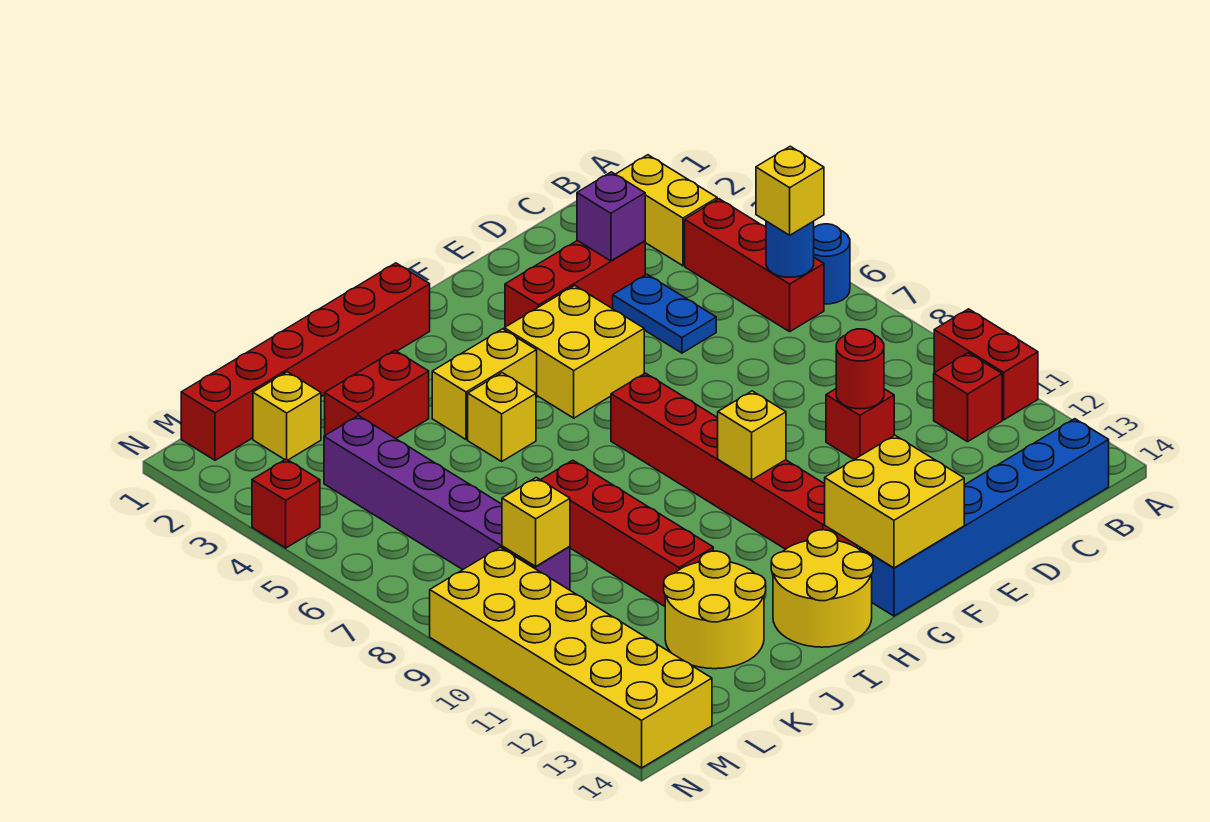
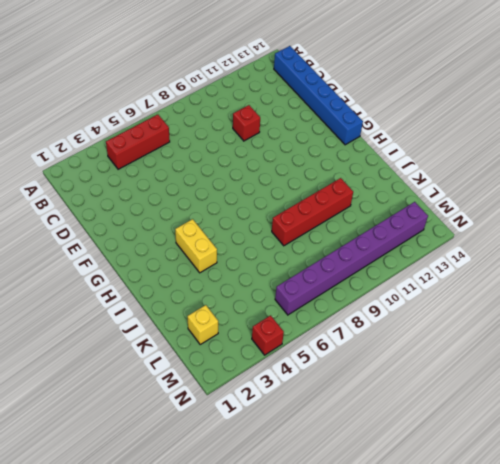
purple 1x8 brick [275,202,428,315] -> yellow 2x6 brick [430,547,712,768]
none -> blue 1x1 round brick [814,224,850,304]
none -> red 1x2 brick [934,309,1038,420]
none -> yellow 1x2 brick [616,155,717,266]

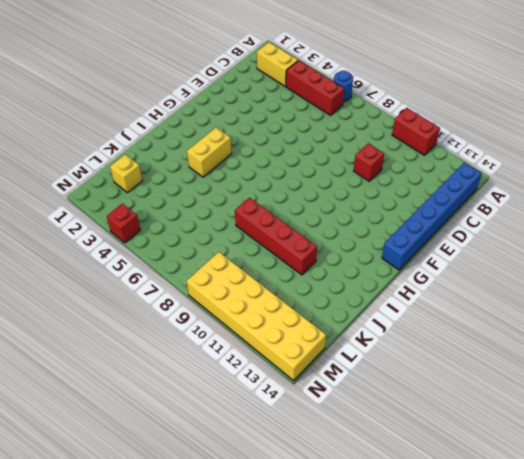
none -> red 1x1 brick [934,353,1002,442]
none -> red 1x3 brick [505,241,645,327]
none -> blue 1x2 plate [612,274,716,353]

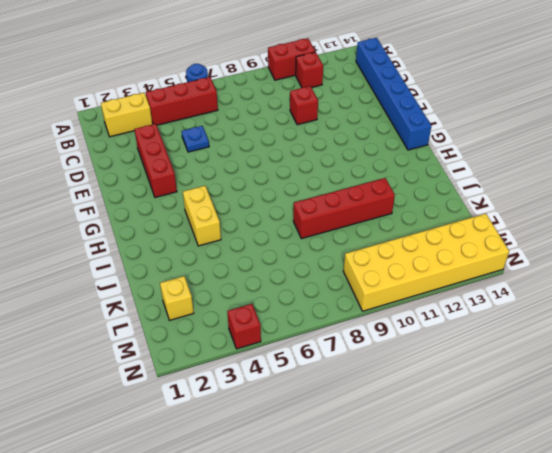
blue 1x1 plate [182,126,209,152] -> blue 1x2 plate [612,274,716,353]
none -> yellow 2x2 brick [504,286,644,418]
none -> red 1x6 brick [611,373,857,549]
none -> red 1x6 brick [181,263,430,460]

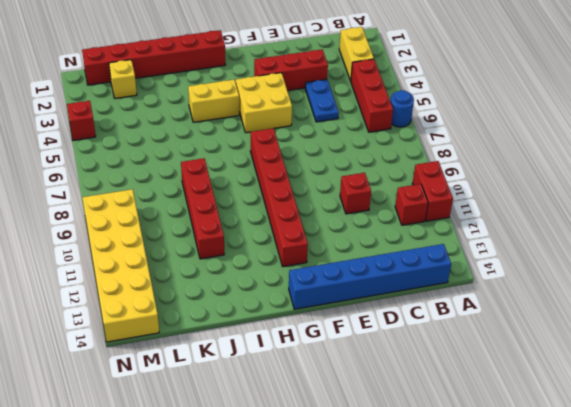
none -> yellow 2x2 round brick [771,530,873,647]
none -> yellow 1x1 brick [468,373,536,461]
none -> red 1x2 brick [325,350,429,439]

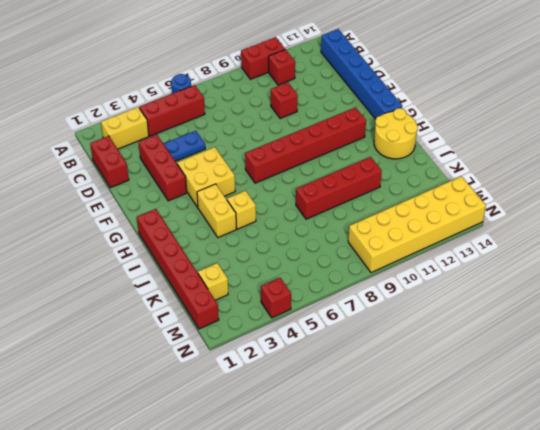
red 1x2 brick [90,136,129,188] -> red 1x2 brick moved to [325,350,429,439]
none -> yellow 2x2 round brick [664,551,766,669]
none -> purple 1x6 brick [324,416,570,590]
none -> blue 1x1 round brick [766,221,814,277]

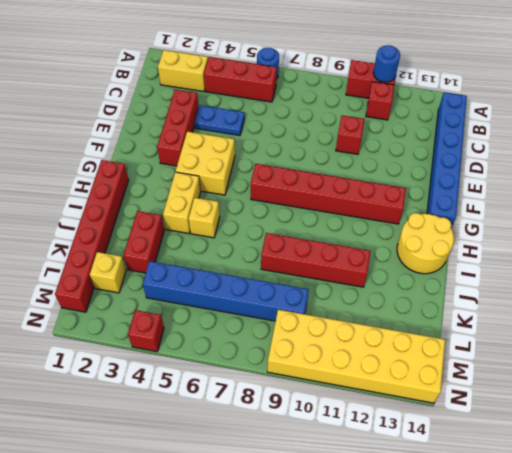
blue 1x1 round brick [373,45,400,82] -> blue 1x1 round brick moved to [766,221,814,277]
blue 1x6 brick [143,261,309,321] -> purple 1x6 brick [324,416,570,590]
none -> yellow 2x2 round brick [664,551,766,669]
none -> purple 1x1 brick [577,172,645,261]
none -> red 1x1 round brick [836,329,884,409]

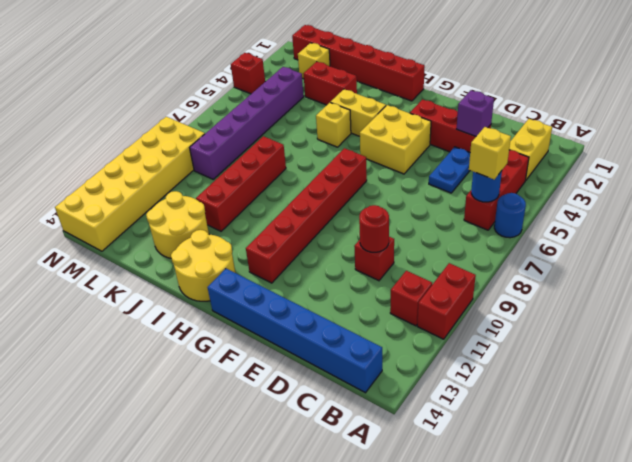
none -> yellow 2x2 brick [825,435,964,568]
none -> yellow 1x1 brick [718,391,786,480]
none -> yellow 1x1 brick [502,478,570,566]

